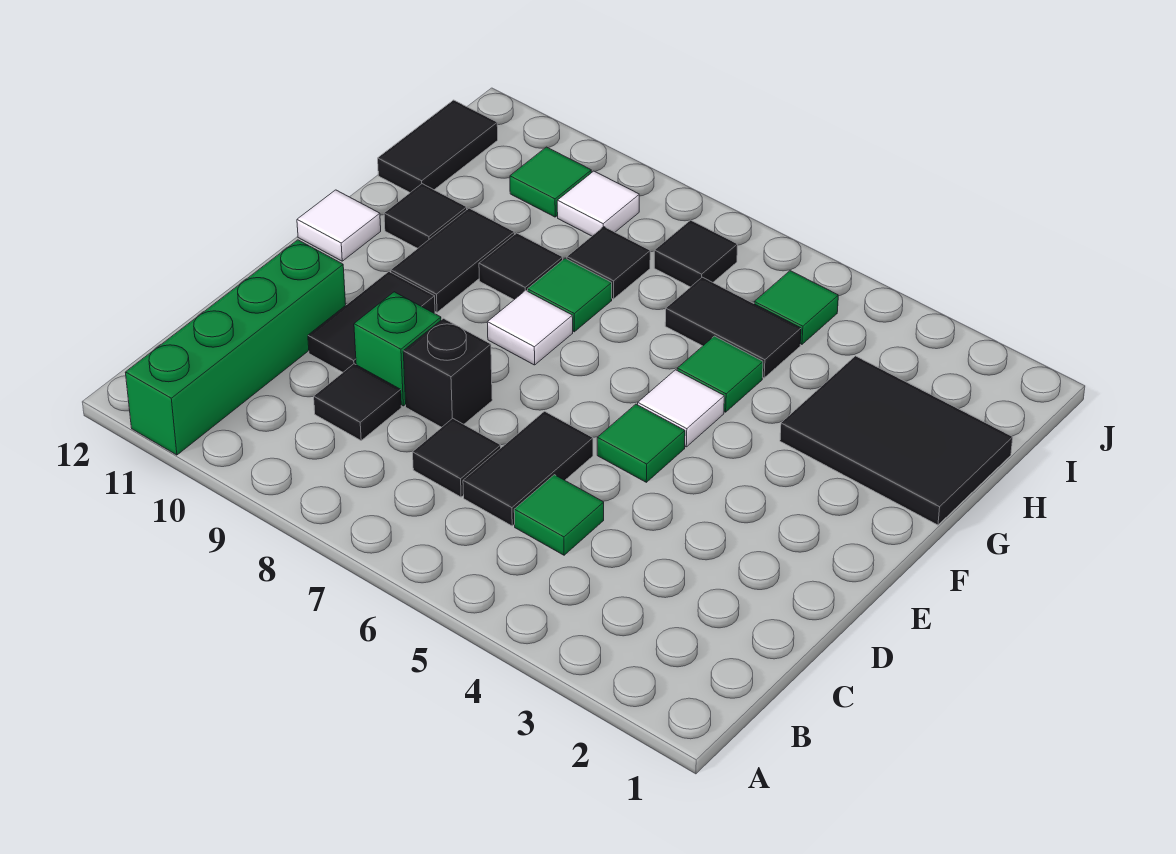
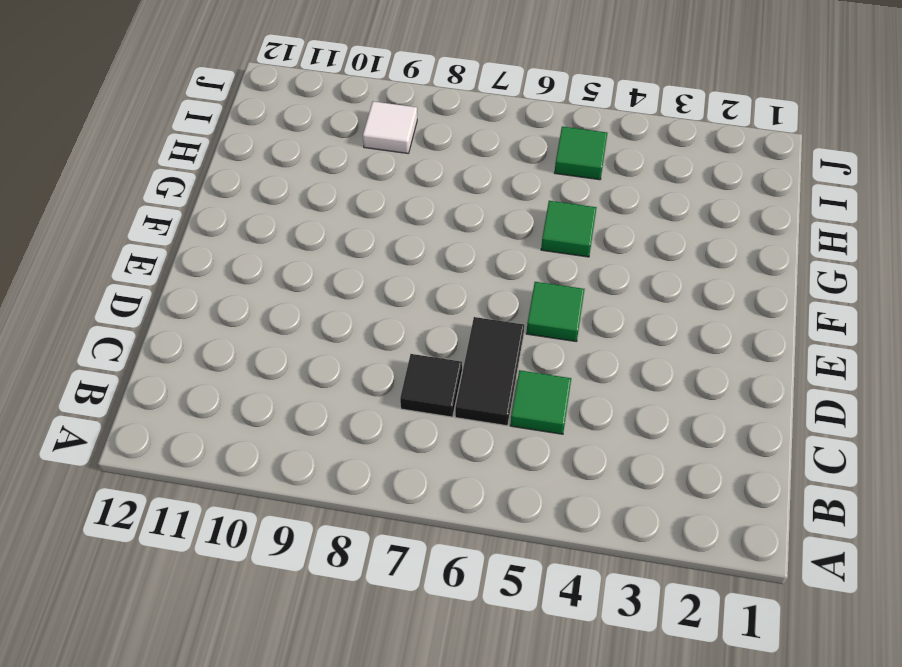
none -> green 1x4 brick [125,240,346,455]
none -> black 1x1 tile [314,364,401,440]
none -> black 1x1 brick [403,318,492,427]

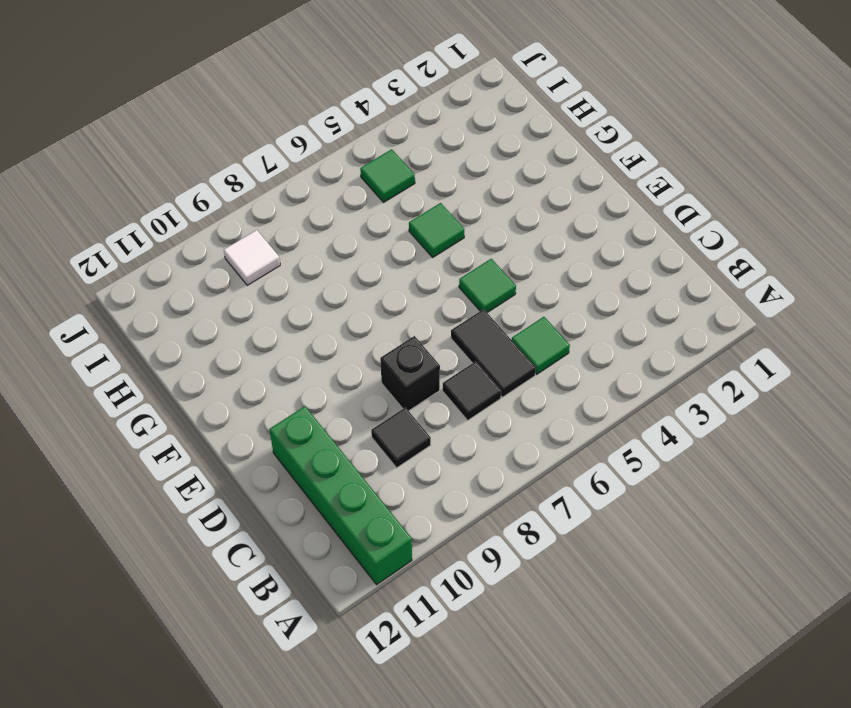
none -> green 1x1 brick [354,292,441,406]
none -> black 1x2 tile [308,271,435,372]
none -> white 1x1 tile [638,370,724,447]

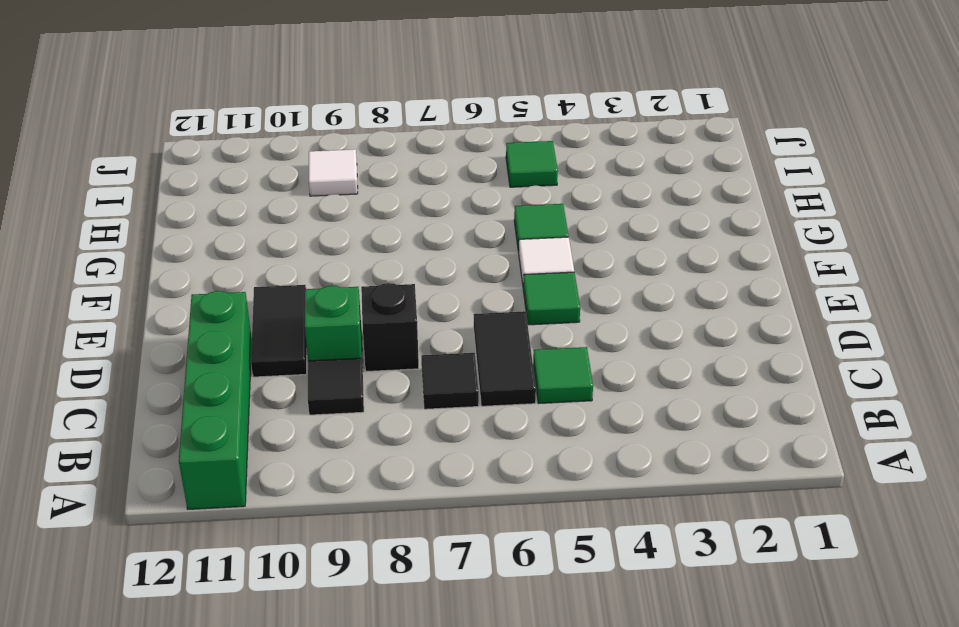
none -> white 1x1 tile [487,291,573,365]
none -> black 1x2 tile [391,208,514,312]
none -> white 1x1 tile [297,190,381,261]

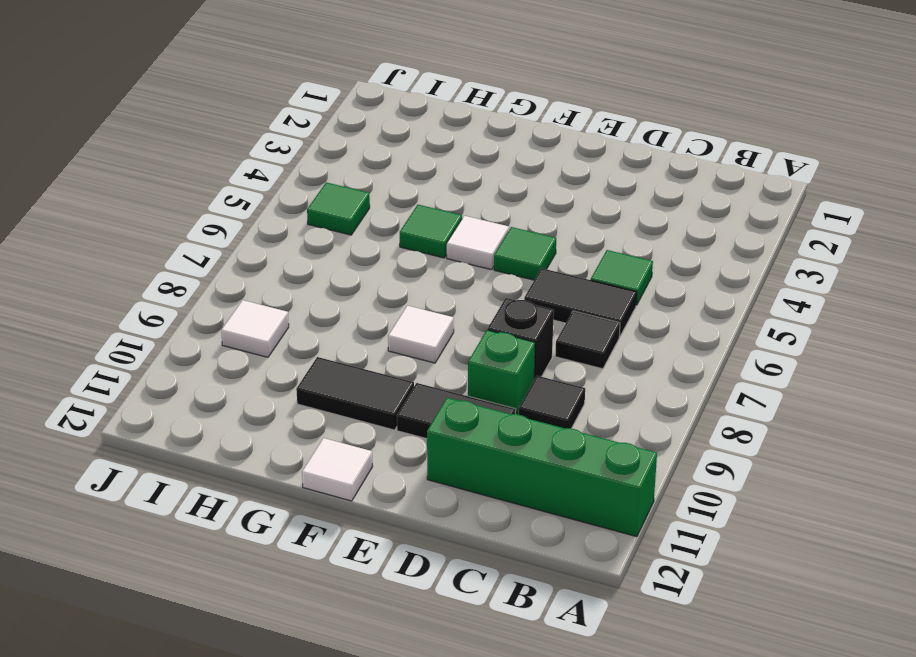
none -> black 2x3 tile [780,356,1013,525]
none -> green 1x1 tile [528,258,612,332]
none -> black 1x1 tile [479,233,563,300]

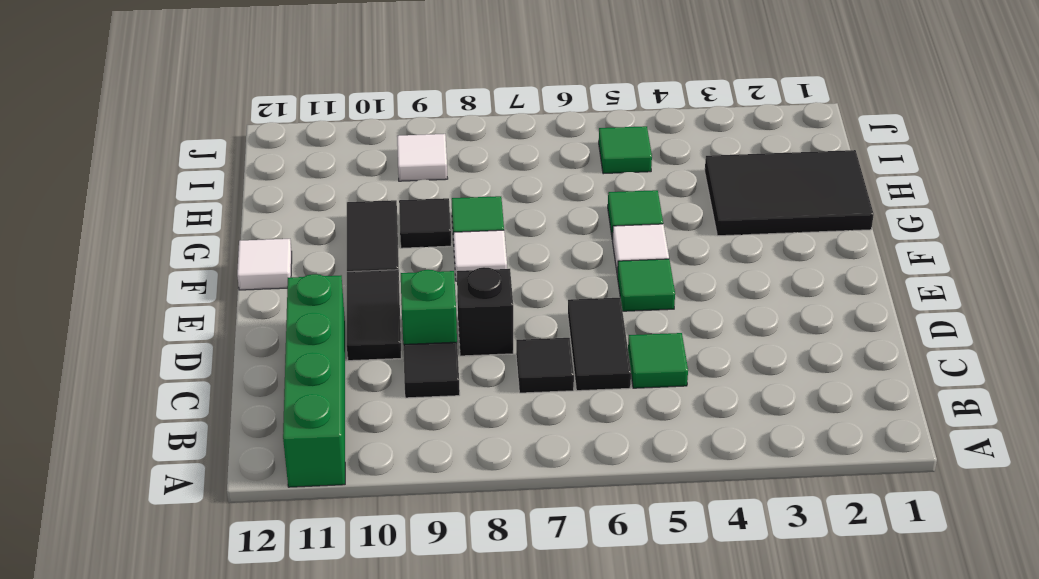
none -> black 1x1 tile [384,184,467,248]
none -> black 1x2 tile [665,277,801,378]
none -> black 1x1 tile [567,227,650,299]

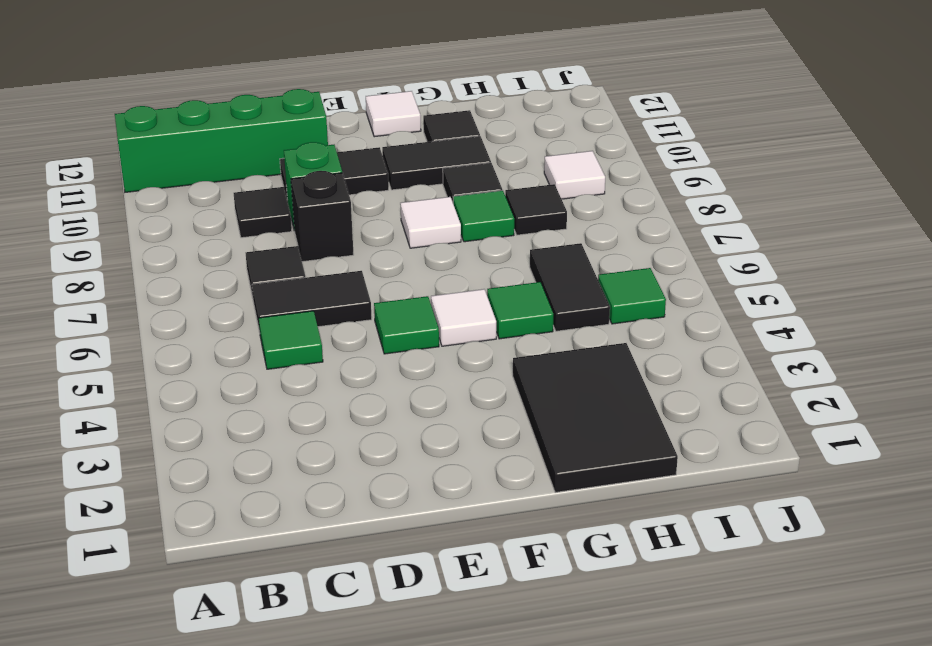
none -> black 1x2 tile [378,100,498,192]
none -> black 1x1 tile [654,220,738,287]
none -> green 1x1 tile [510,147,591,217]

